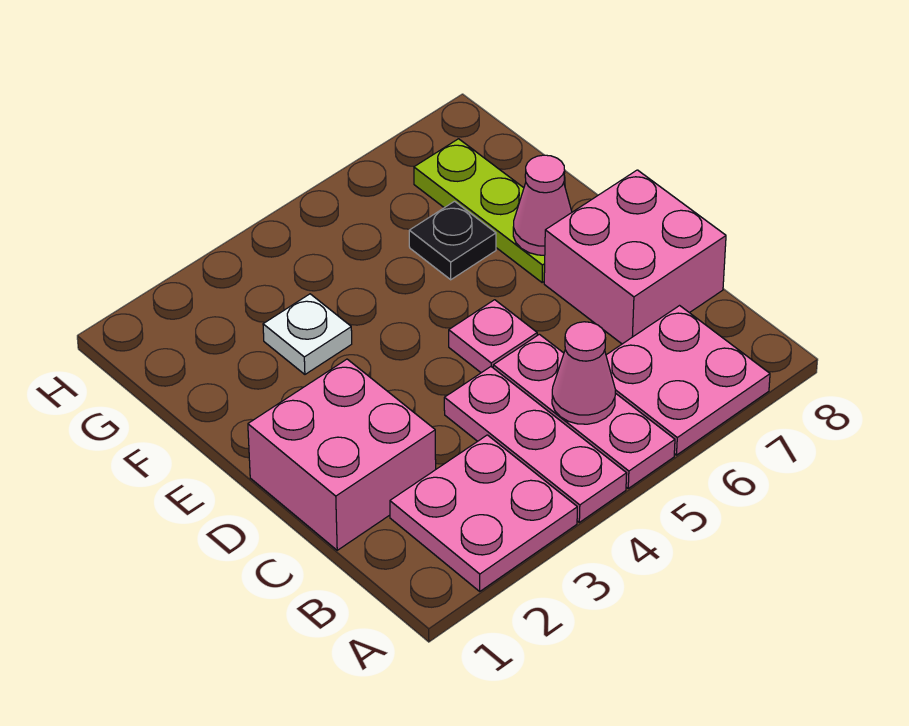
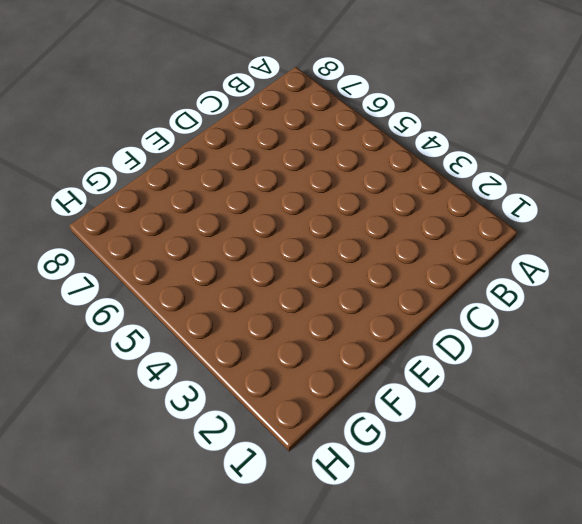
none -> pink 2x2 plate [390,435,577,591]
none -> pink 1x3 plate [444,367,627,522]
none -> pink 1x3 plate [493,334,675,488]

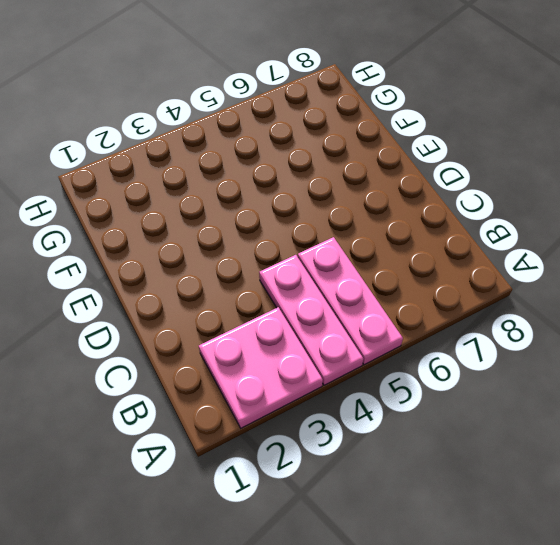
none -> pink 2x2 plate [606,306,770,455]
none -> pink 2x2 brick [248,359,436,550]
none -> pink 2x2 brick [544,170,726,344]

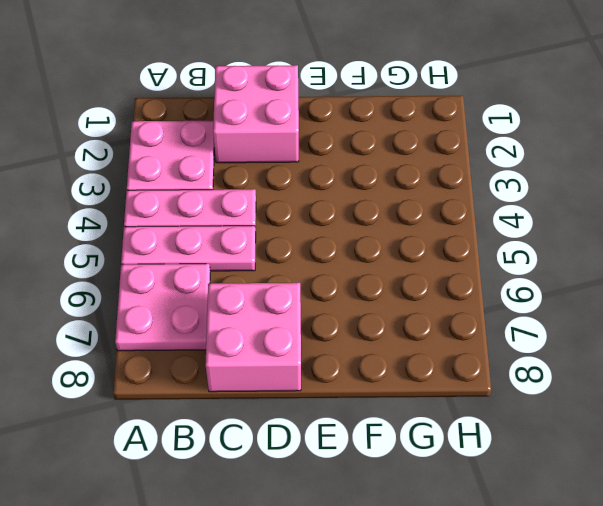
none -> pink 1x1 plate [449,300,537,373]
none -> lime 1x3 plate [414,139,545,283]
none -> white 1x1 plate [263,294,352,374]

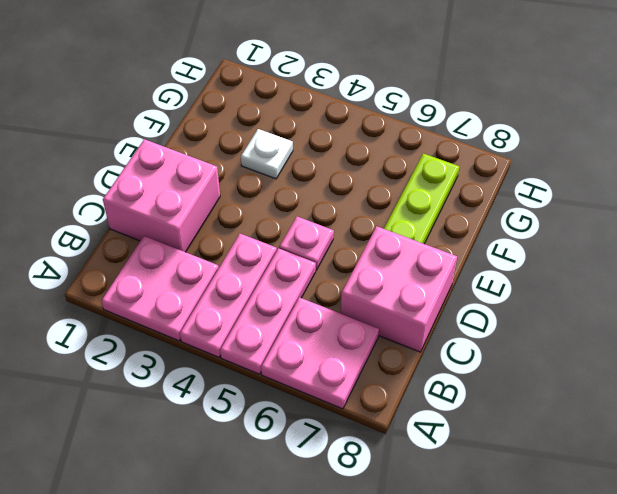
none -> black 1x1 plate [409,201,496,280]
none -> pink 1x1 cone [552,322,615,424]
none -> pink 1x1 cone [513,155,572,255]

